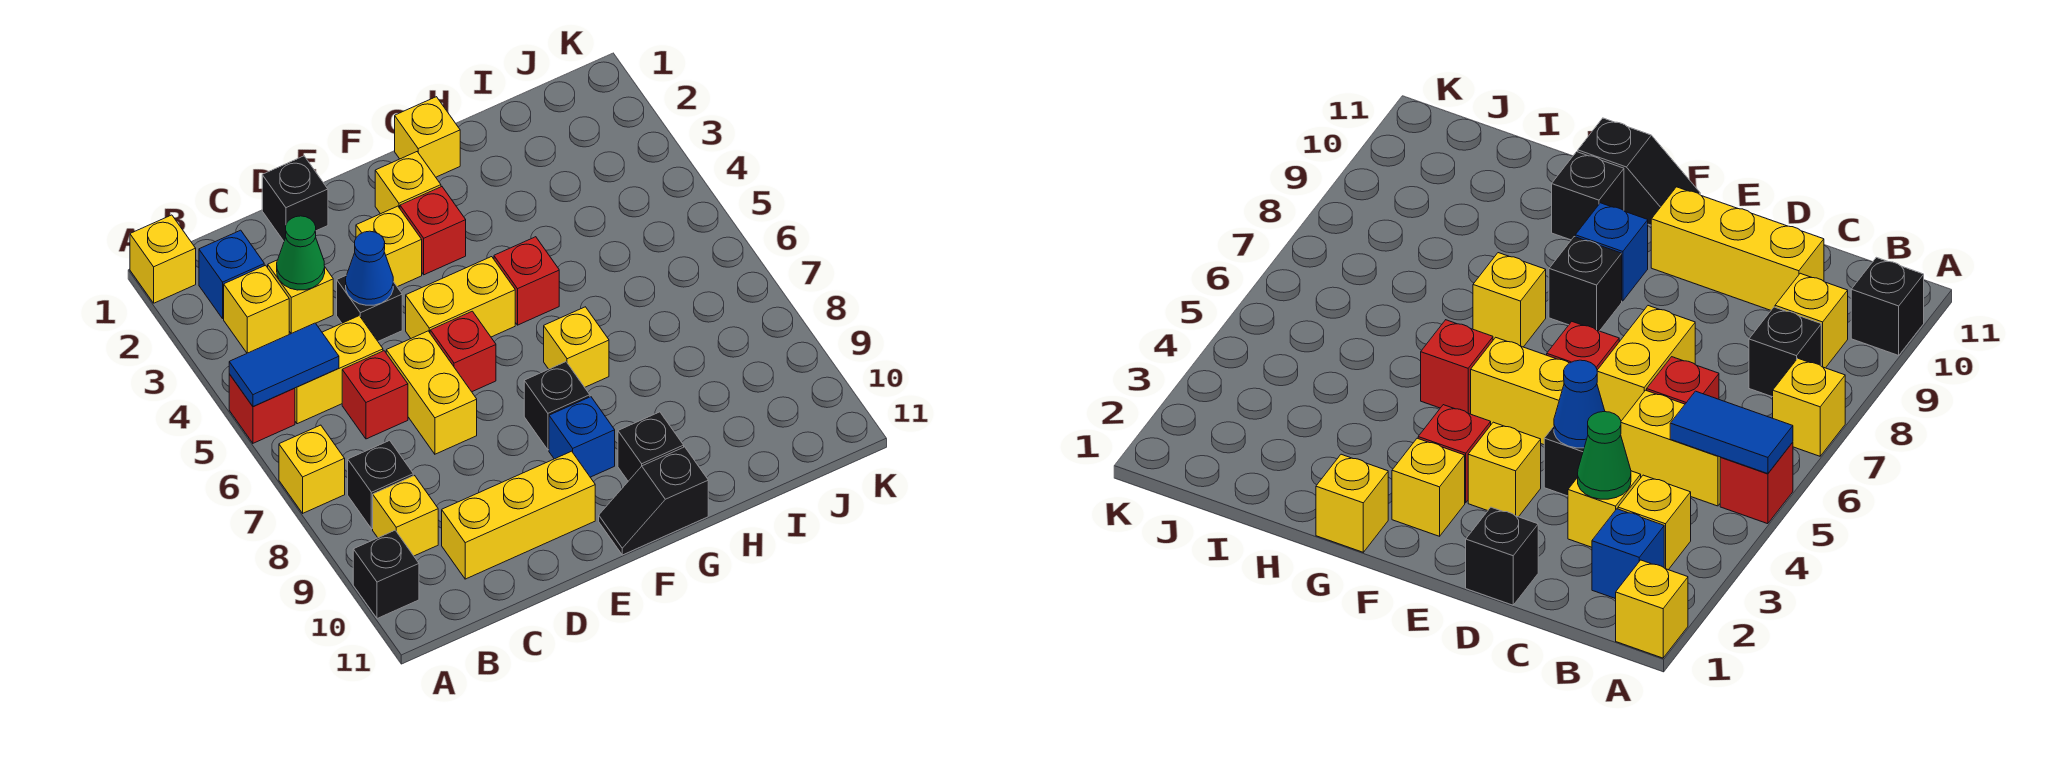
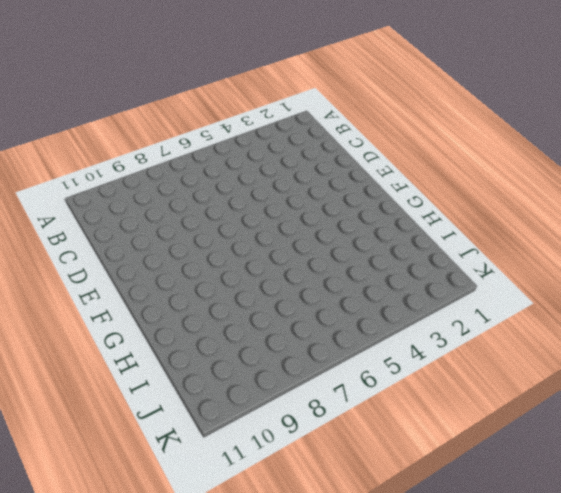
none -> yellow 1x1 brick [130,215,196,303]
none -> red 1x1 brick [229,374,295,443]
none -> yellow 1x1 brick [279,425,345,513]
none -> black 1x1 brick [353,530,419,619]

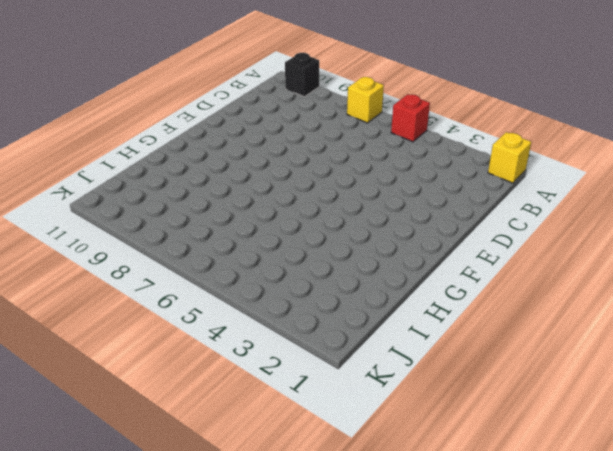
none -> blue 1x1 brick [199,230,264,318]
none -> yellow 1x1 brick [224,265,289,353]
none -> yellow 1x2 brick [295,316,383,424]
none -> black 1x1 brick [348,440,413,529]

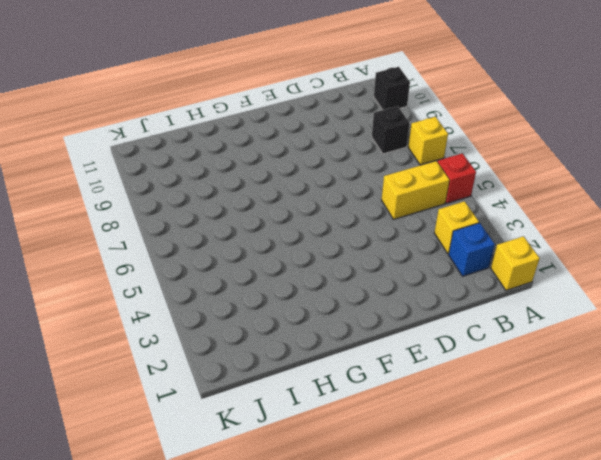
none -> yellow 1x1 brick [373,476,438,556]
none -> yellow 1x1 brick [268,260,333,333]
none -> red 1x1 brick [342,351,408,439]
none -> yellow 1x3 brick [442,451,595,579]

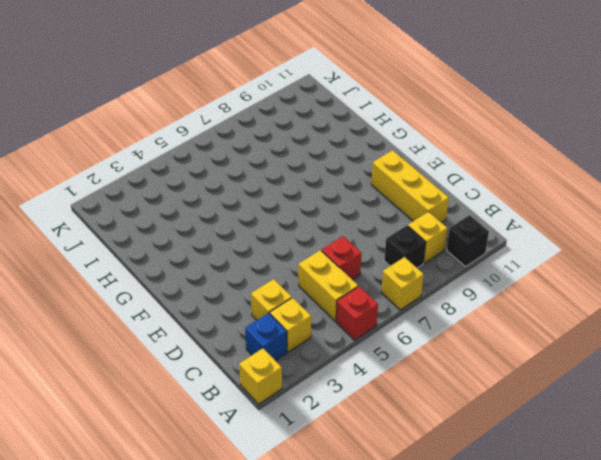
none -> black 1x1 brick [262,156,328,241]
none -> black 1x1 brick [337,276,402,341]
none -> yellow 1x2 brick [386,331,477,454]
none -> yellow 1x1 brick [356,206,422,287]

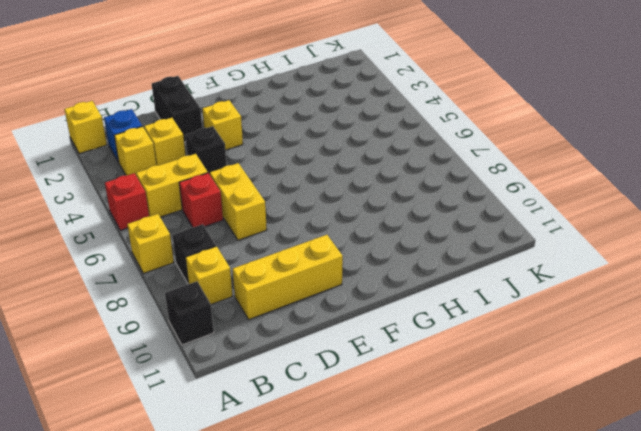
black 1x2 brick [152,76,202,142] -> black 1x1 brick [262,156,328,241]
none -> yellow 1x2 brick [406,257,515,338]
none -> red 1x1 brick [430,311,496,392]
none -> yellow 1x1 brick [375,152,441,214]
none -> red 1x1 brick [400,187,466,275]

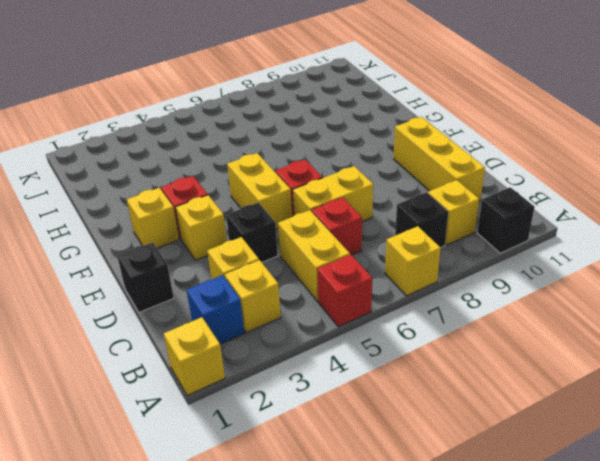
none -> black 1x1 brick [524,362,590,450]
none -> blue 1x1 brick [549,397,615,477]
none -> black 1x2 slope [599,447,708,555]
none -> yellow 1x1 brick [395,97,460,177]

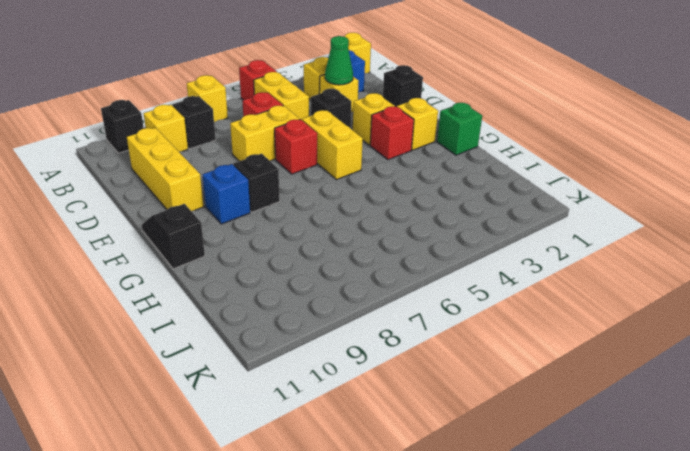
green 1x1 brick [437,103,482,155] -> yellow 1x1 brick [395,97,460,177]
none -> red 1x1 brick [494,237,559,325]
none -> yellow 1x1 brick [544,307,609,387]
none -> black 1x1 brick [618,412,684,481]
none -> blue 1x2 tile [229,323,339,407]

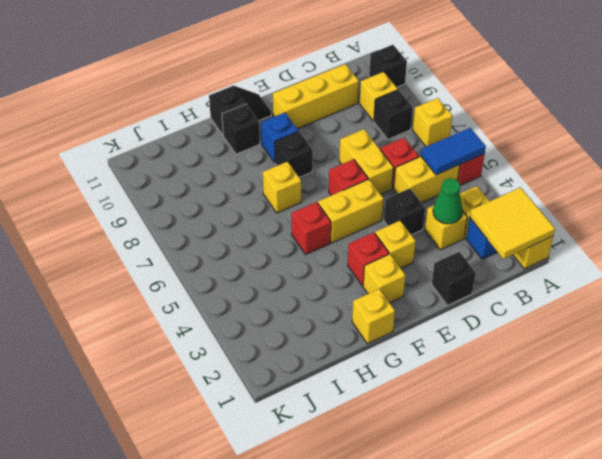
yellow 2x2 tile [470,187,555,259] -> none
none -> blue 1x1 cone [346,231,393,305]

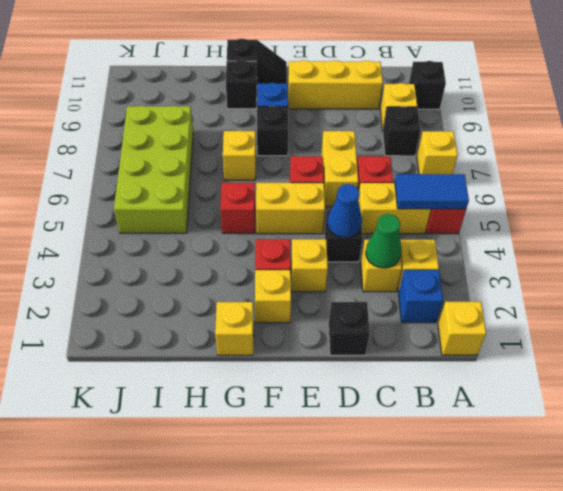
lime 2x4 brick [114,106,193,233] -> none

